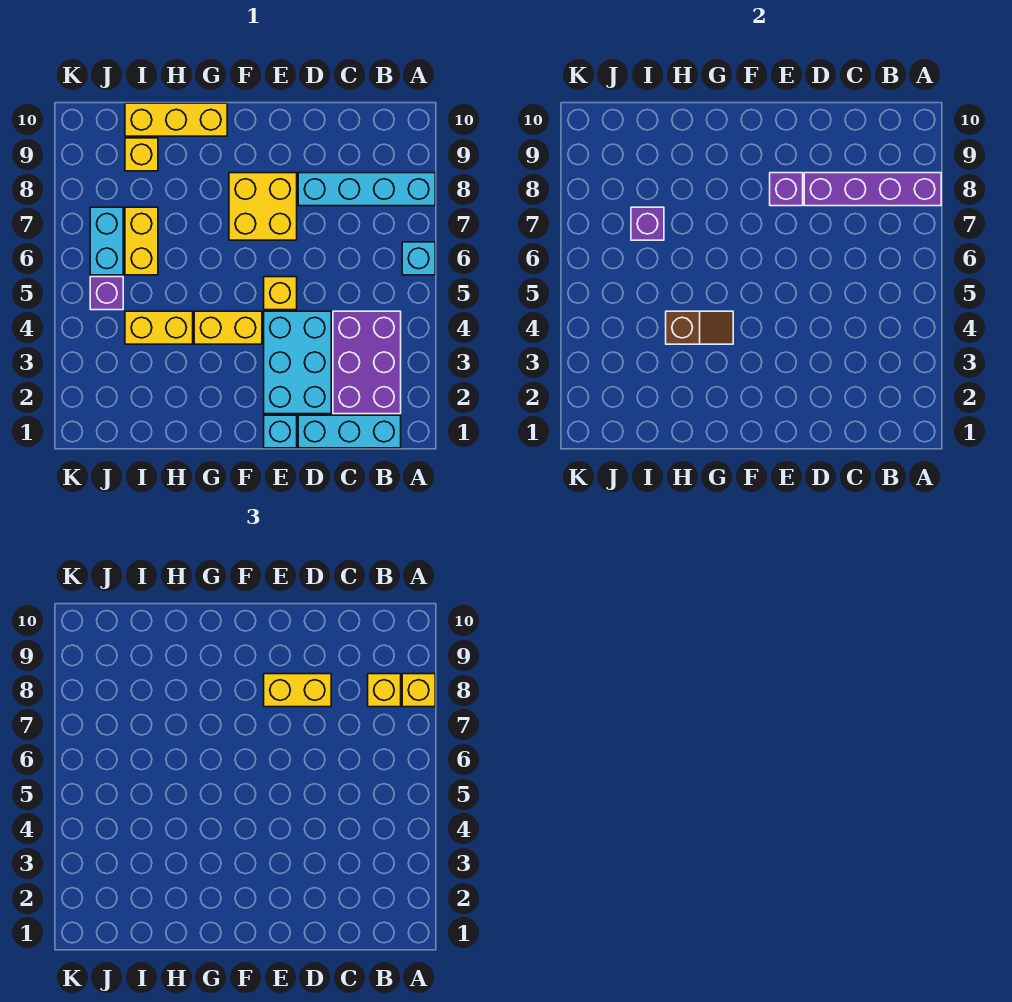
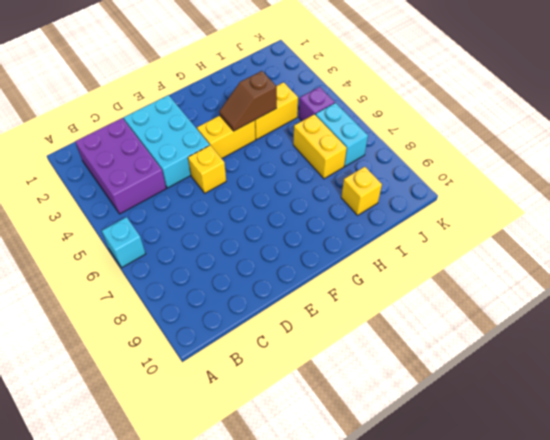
none -> cyan 1x4 brick [298,173,435,206]
none -> cyan 1x3 brick [298,415,401,448]
none -> cyan 1x1 brick [264,415,297,448]

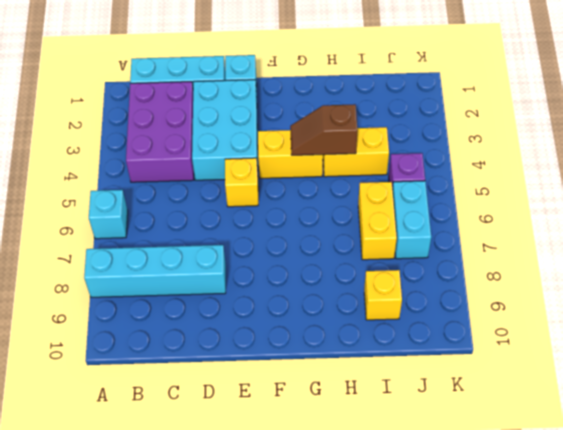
none -> yellow 2x2 brick [229,173,297,240]
none -> yellow 1x3 brick [125,103,227,136]
none -> purple 1x4 brick [804,173,941,206]

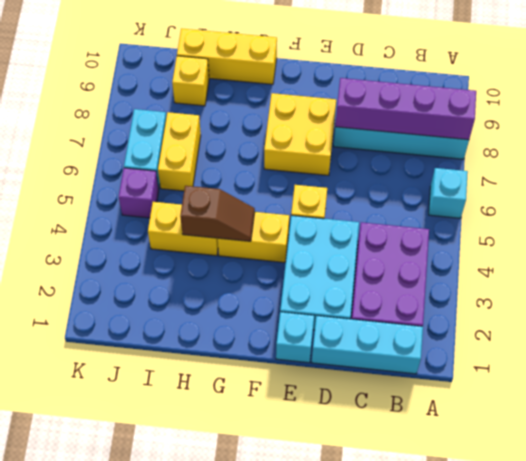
none -> purple 1x1 brick [770,173,803,206]
none -> purple 1x1 brick [631,207,664,240]
none -> yellow 1x1 brick [402,674,435,707]

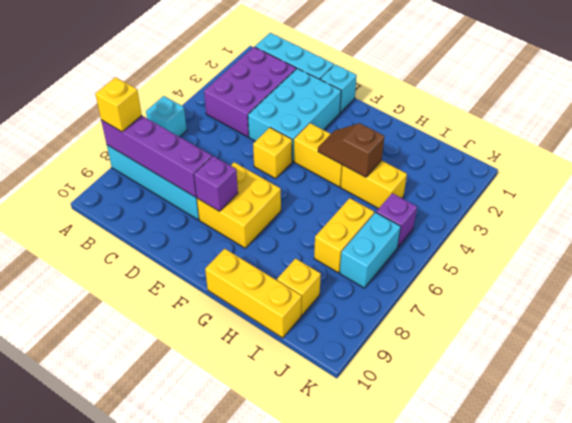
none -> purple 1x1 brick [631,207,664,240]
none -> yellow 1x1 brick [368,674,401,707]
none -> yellow 1x2 brick [264,674,331,707]

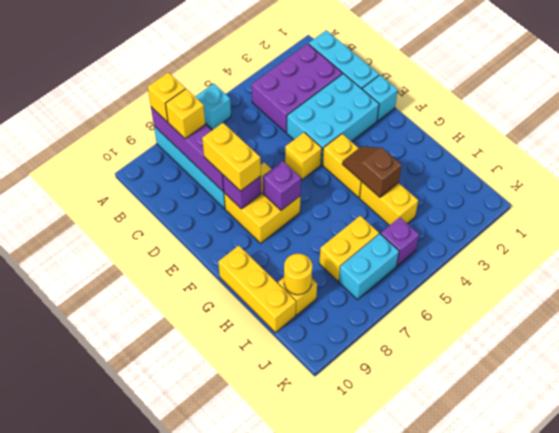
purple 1x1 brick [263,161,301,210] -> purple 1x1 brick moved to [631,207,664,240]
yellow 1x1 round brick [284,254,312,295] -> none

